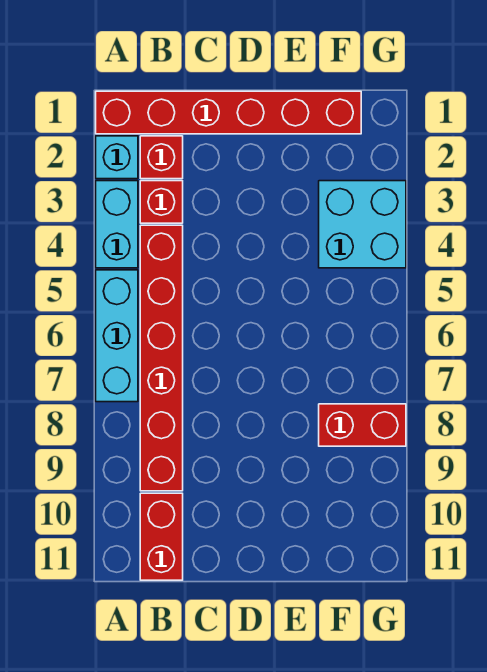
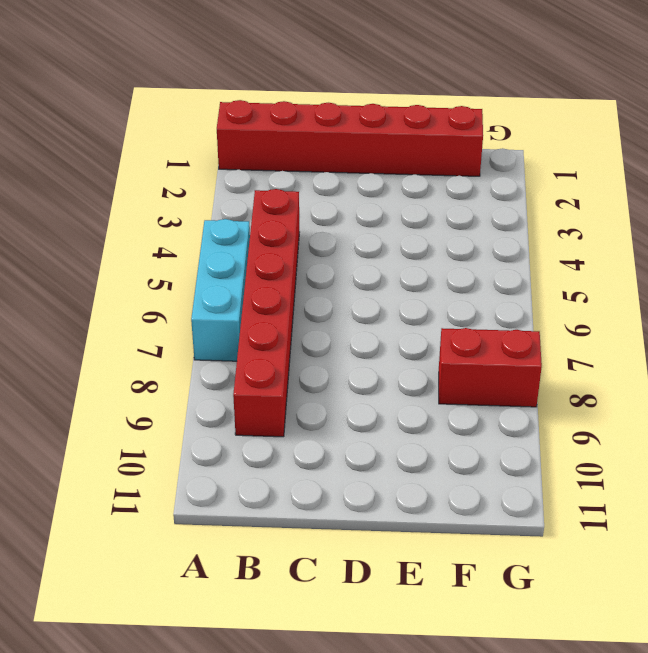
none -> cyan 1x1 brick [96,136,138,179]
none -> cyan 1x2 brick [96,181,138,268]

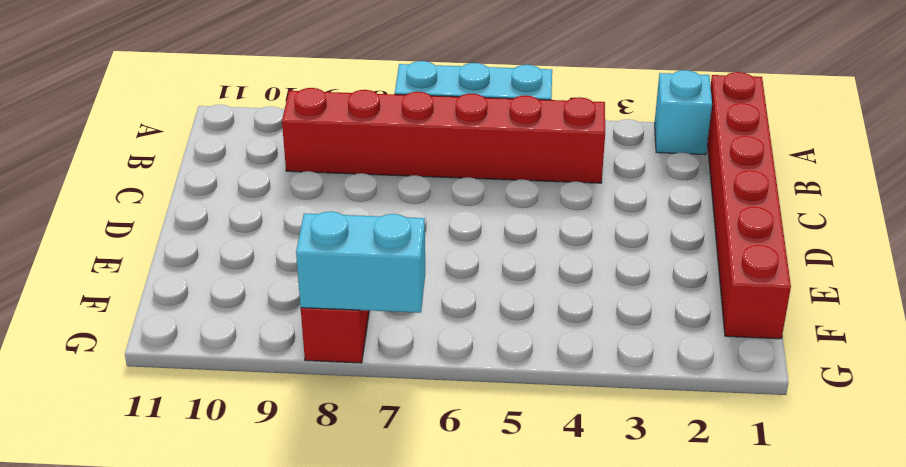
cyan 1x2 brick [296,211,425,313] -> cyan 1x2 brick moved to [96,181,138,268]
none -> red 1x1 brick [140,136,183,179]
none -> red 1x1 brick [140,181,183,223]

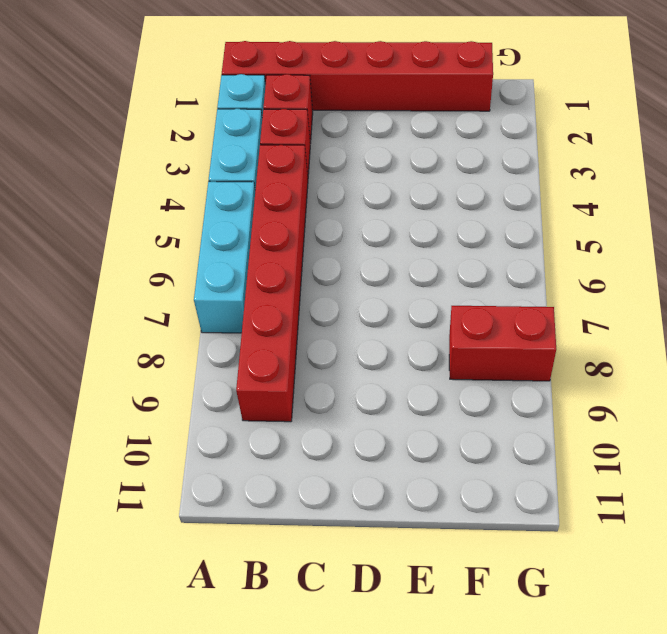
none -> red 1x2 brick [140,493,183,580]
none -> cyan 2x2 brick [319,181,406,268]

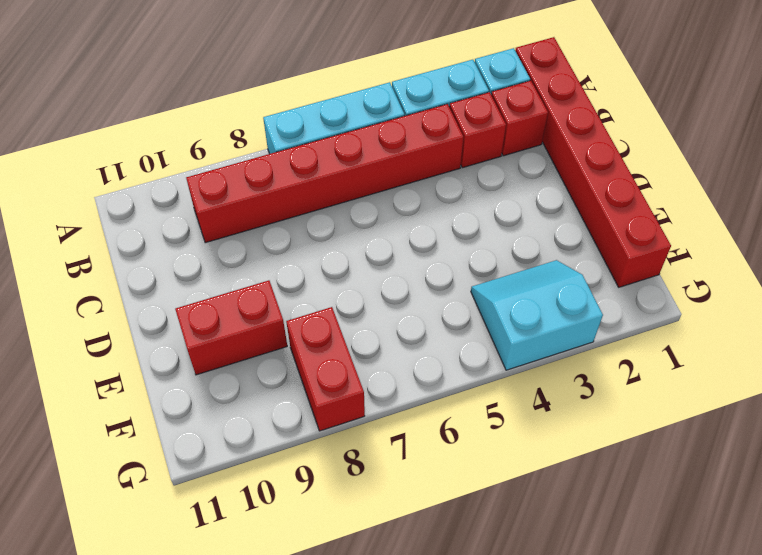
red 1x2 brick [175,280,287,375] -> red 1x2 brick moved to [140,493,183,580]
cyan 2x2 slope [471,260,603,370] -> cyan 2x2 brick [319,181,406,268]

